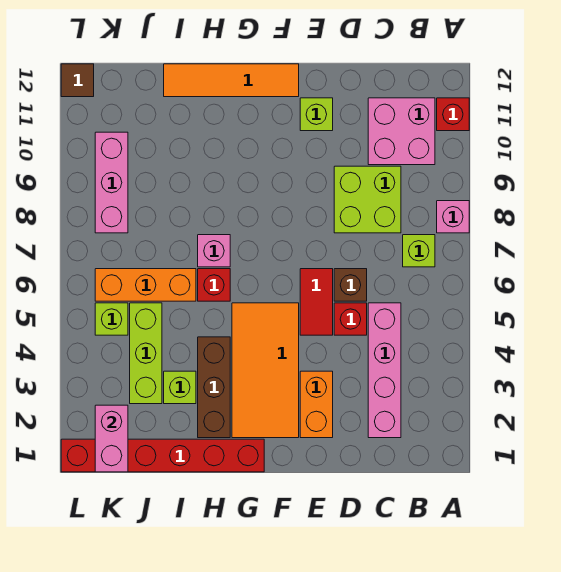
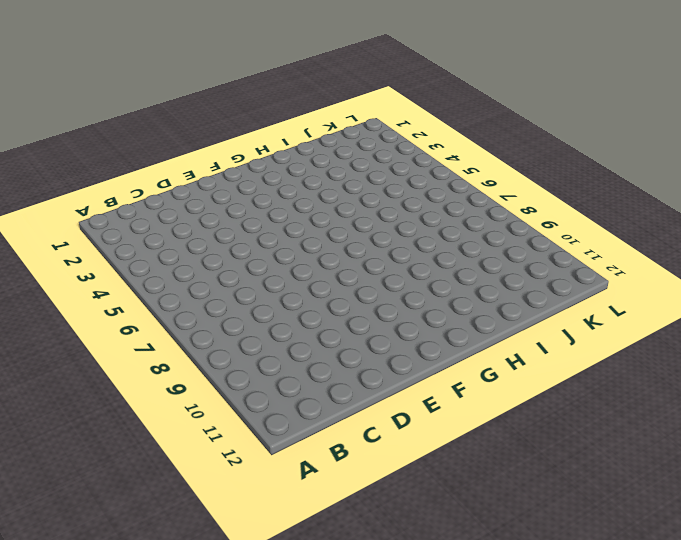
none -> pink 1x1 brick [437,201,469,233]
none -> red 1x1 brick [437,98,469,131]
none -> lime 1x1 brick [403,235,435,267]

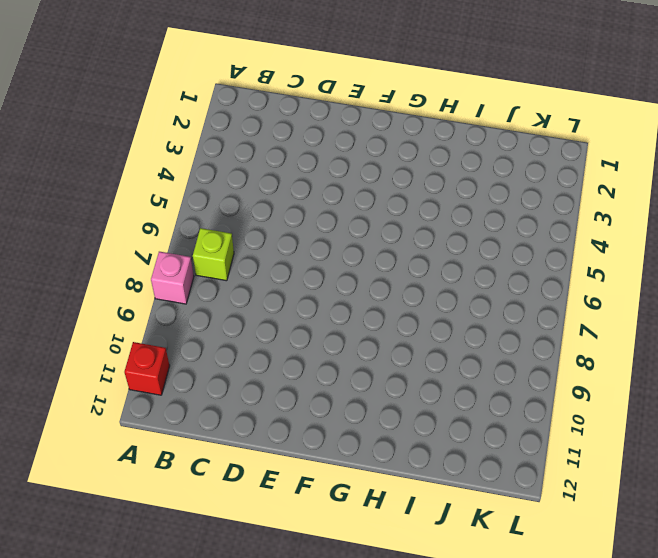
none -> pink 2x2 brick [368,98,435,165]
none -> pink 1x4 brick [368,303,401,438]
none -> lime 2x2 brick [334,166,401,233]

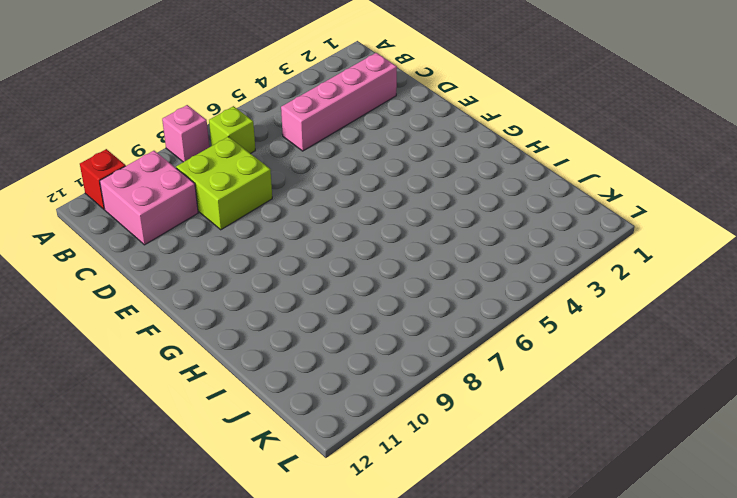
none -> red 1x1 brick [334,303,367,335]
none -> brown 1x1 brick [334,269,367,301]
none -> orange 1x2 brick [300,371,333,438]

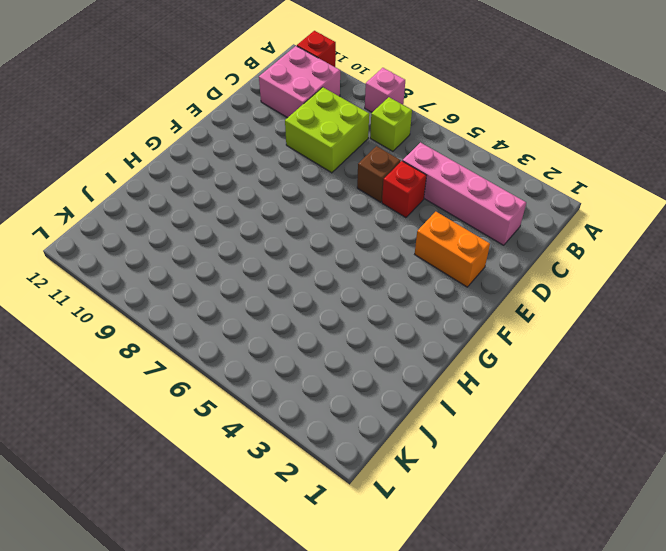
none -> red 1x2 tile [300,269,333,335]
none -> lime 1x1 brick [300,98,333,131]
none -> orange 2x4 tile [232,303,299,438]

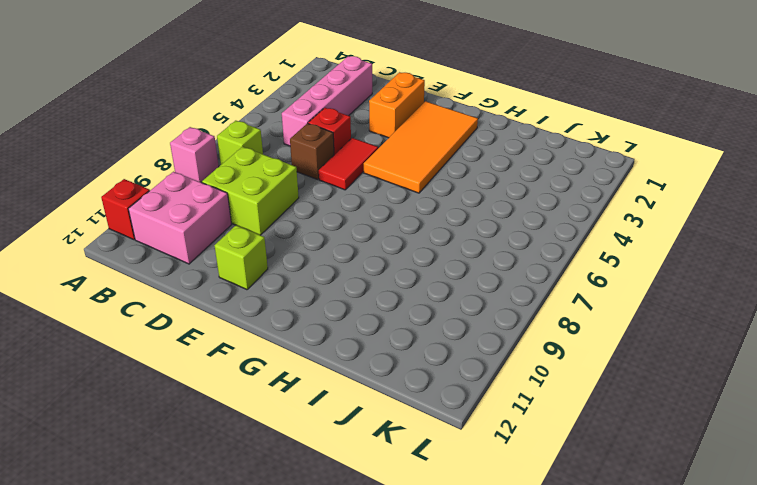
none -> orange 1x4 tile [164,64,299,97]
none -> red 1x6 brick [61,439,264,472]
none -> brown 1x3 brick [198,337,230,438]

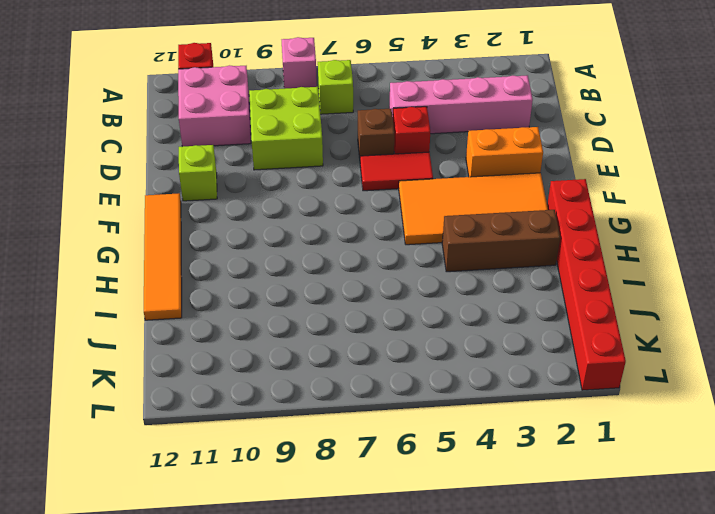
none -> red 1x1 brick [198,269,230,301]
none -> pink 1x1 brick [198,235,230,267]
none -> lime 1x1 brick [164,371,196,404]

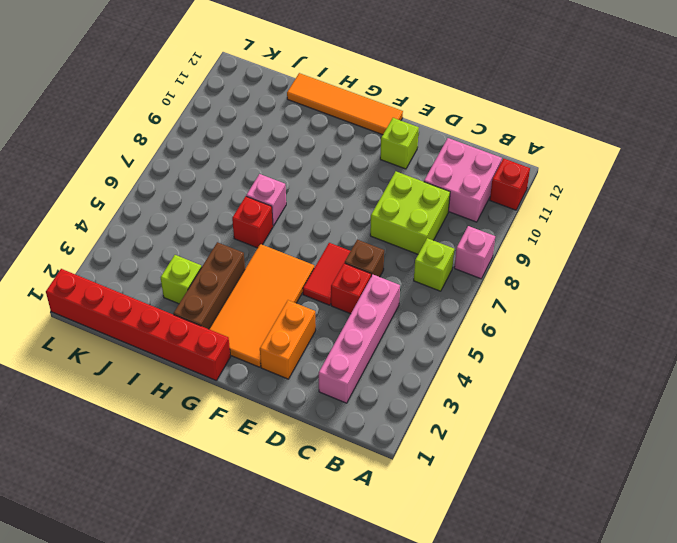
none -> orange 1x3 brick [95,269,196,301]
none -> lime 1x3 brick [130,303,162,404]
none -> lime 1x1 brick [95,303,128,335]

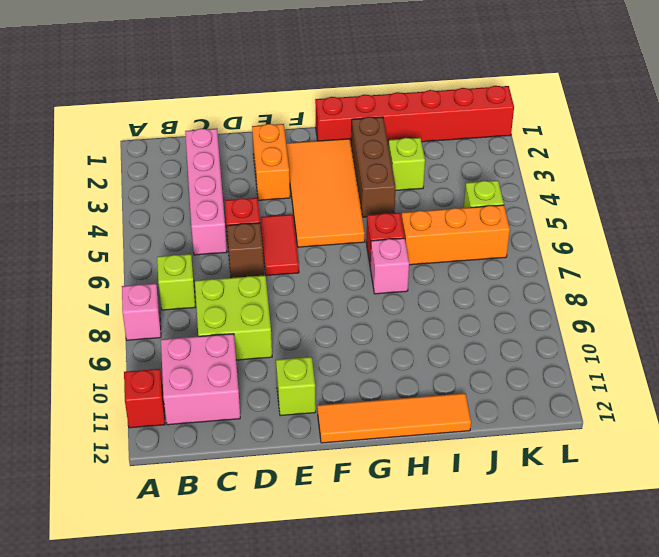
none -> lime 1x3 brick [130,303,162,404]
none -> pink 1x3 brick [95,132,128,233]
none -> brown 1x1 tile [61,64,94,97]

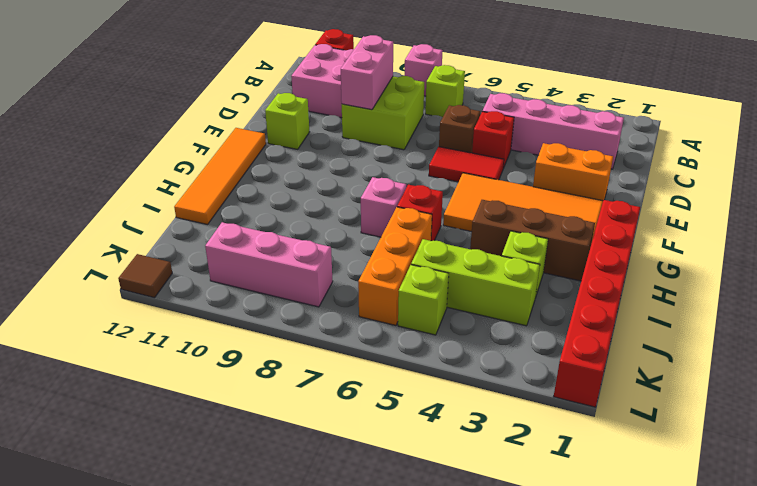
pink 1x2 brick [341,35,393,110] -> pink 1x2 brick turned to [95,405,128,472]

